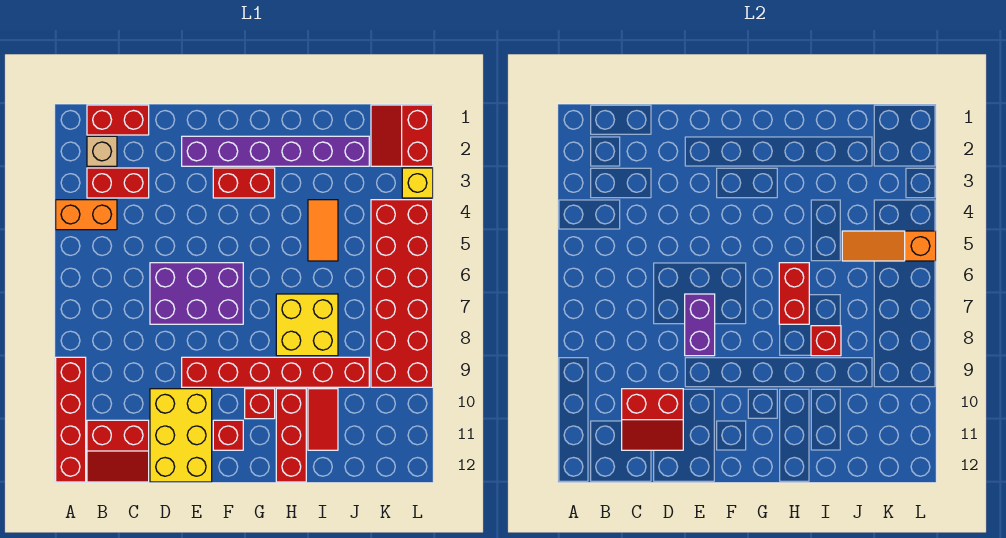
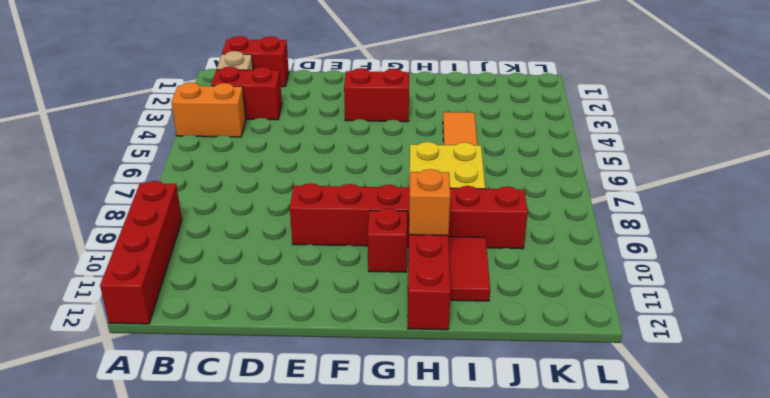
orange 1x1 brick [409,169,450,235] -> none
none -> red 2x2 slope [87,420,149,482]
none -> purple 2x3 brick [150,263,243,324]
none -> yellow 2x3 brick [150,389,212,482]

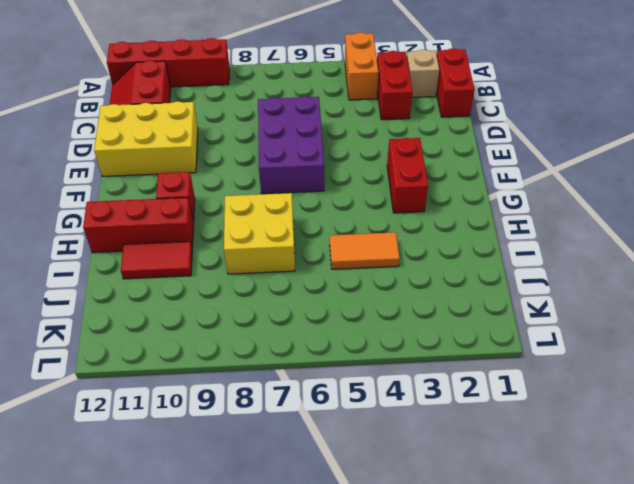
none -> purple 1x6 brick [182,136,369,166]
none -> red 1x6 brick [182,357,369,387]
none -> red 1x1 brick [213,420,243,450]

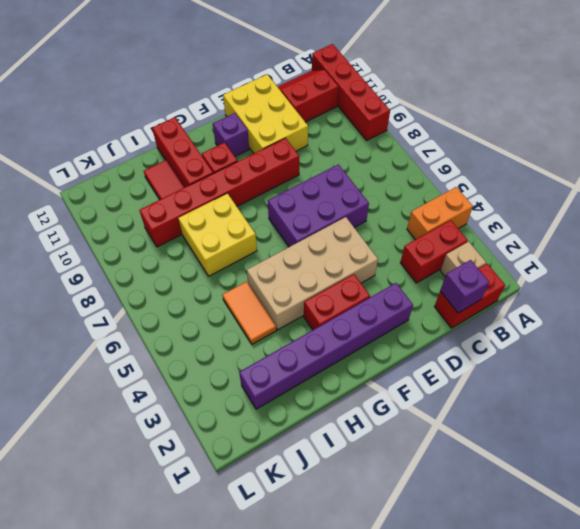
purple 1x1 brick [440,260,489,313] -> none
tan 2x4 brick [247,217,378,330] -> none
purple 1x1 brick [213,113,249,156] -> red 1x1 brick [213,420,243,450]
none -> red 2x2 slope [371,105,433,166]
none -> red 2x6 brick [371,200,433,387]
none -> yellow 1x1 brick [402,168,433,198]

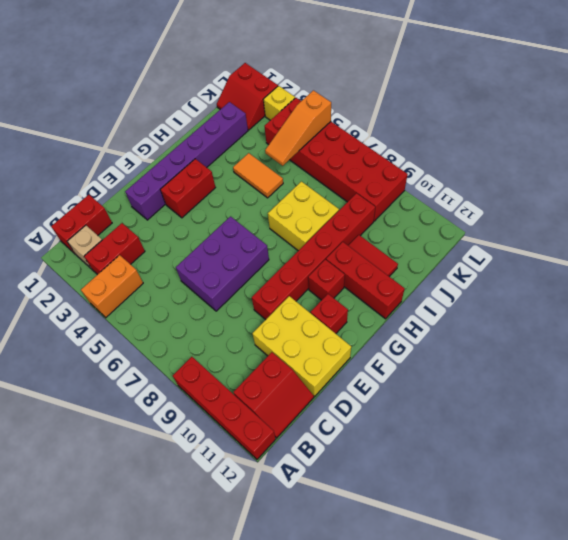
none -> red 2x2 slope [622,389,683,450]
none -> purple 1x2 brick [685,294,715,356]
none -> red 1x2 brick [779,263,809,324]

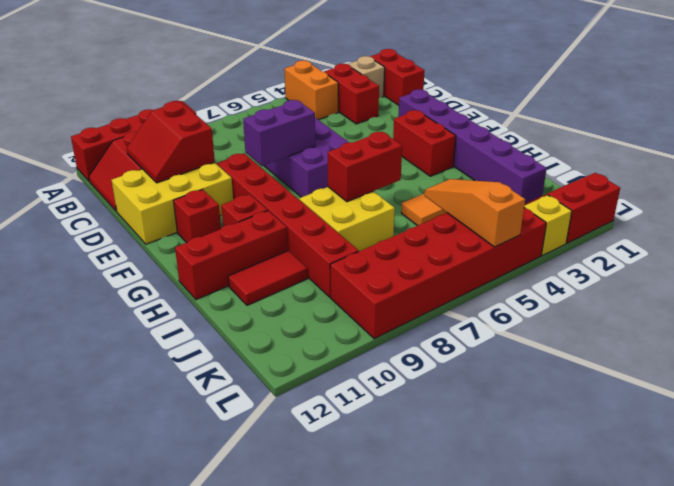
none -> red 1x1 brick [811,326,841,356]

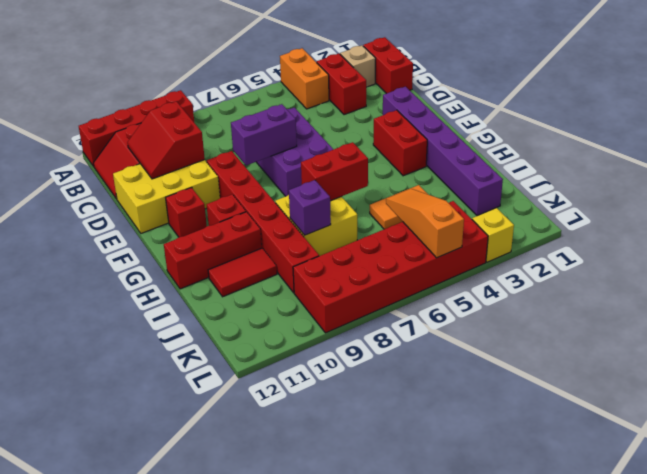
purple 1x1 brick [289,180,331,235] -> red 1x1 brick [811,326,841,356]
none -> red 2x2 slope [371,105,433,166]

